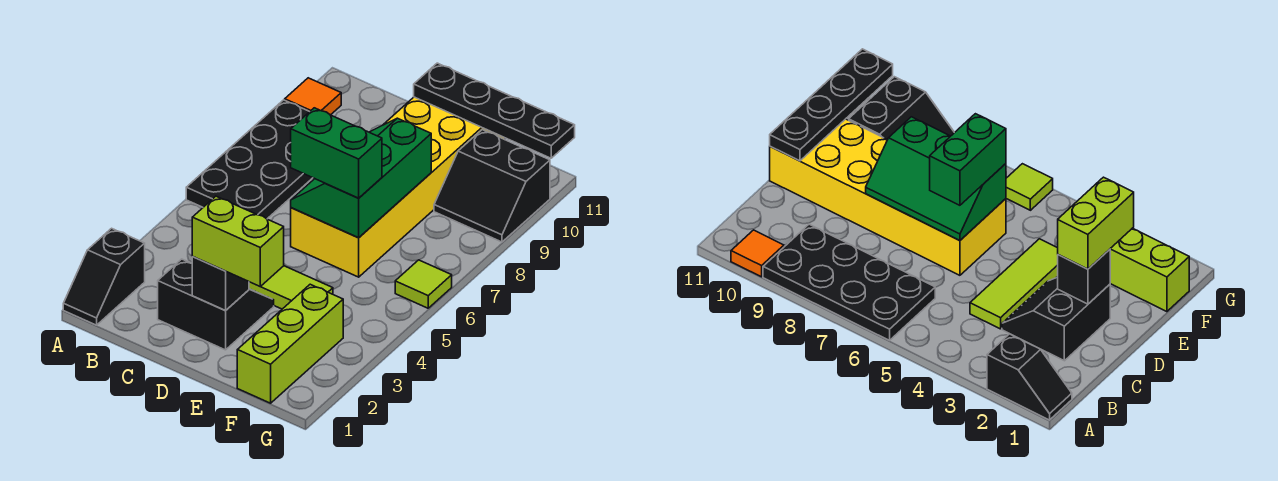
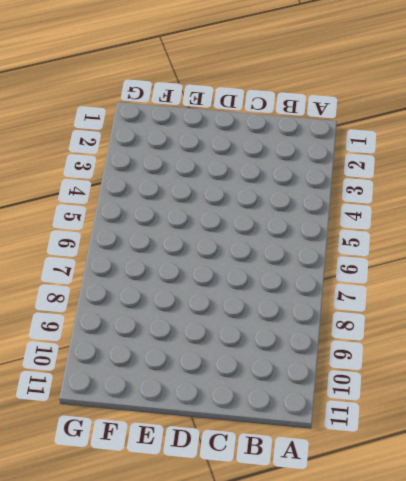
none -> black 1x2 slope [63,228,145,325]
none -> black 2x4 plate [186,100,312,219]
none -> orange 1x1 tile [285,78,341,115]

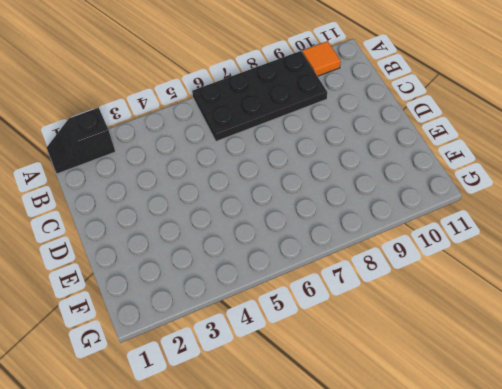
none -> black 2x2 slope [158,259,274,350]
none -> lime 1x3 tile [249,266,333,309]
none -> yellow 2x6 brick [291,97,505,277]

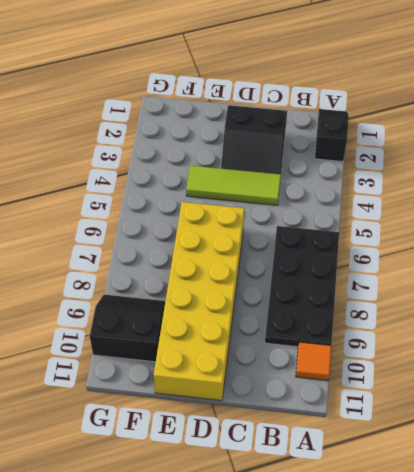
none -> lime 1x3 brick [237,284,343,403]
none -> lime 1x1 tile [395,260,452,308]
none -> black 1x1 brick [192,257,249,310]

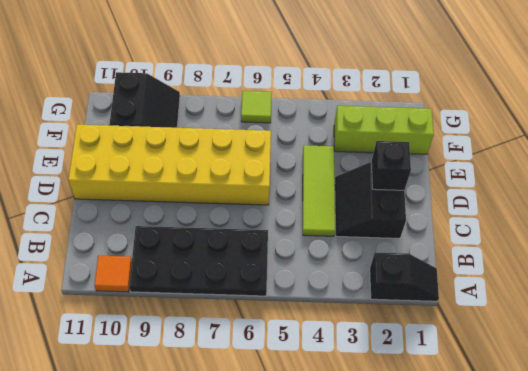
none -> green 2x3 slope [291,118,431,238]
none -> black 1x4 plate [414,63,575,158]
none -> lime 1x2 brick [192,196,284,287]

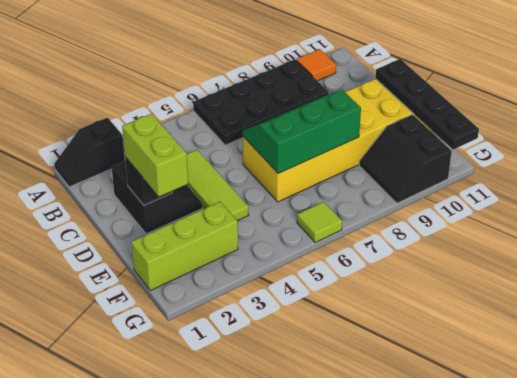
none -> green 1x2 brick [291,108,382,198]

